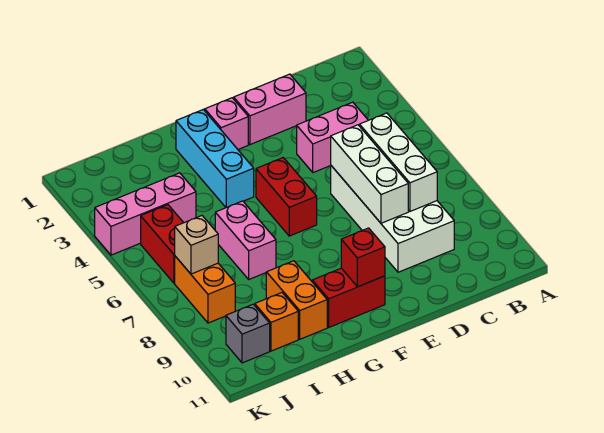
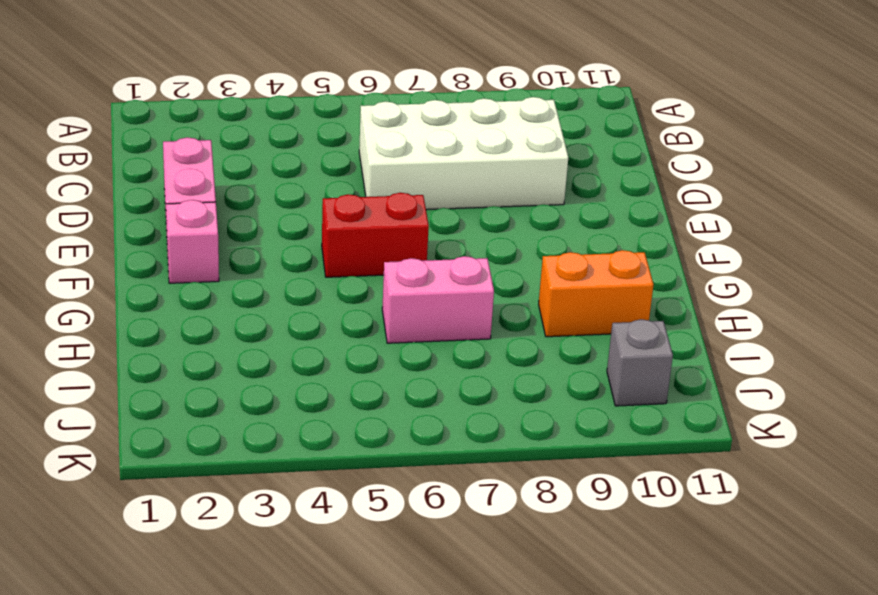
none -> pink 1x2 brick [297,102,368,173]
none -> red 1x2 brick [312,268,385,327]
none -> cyan 1x3 brick [176,110,254,207]

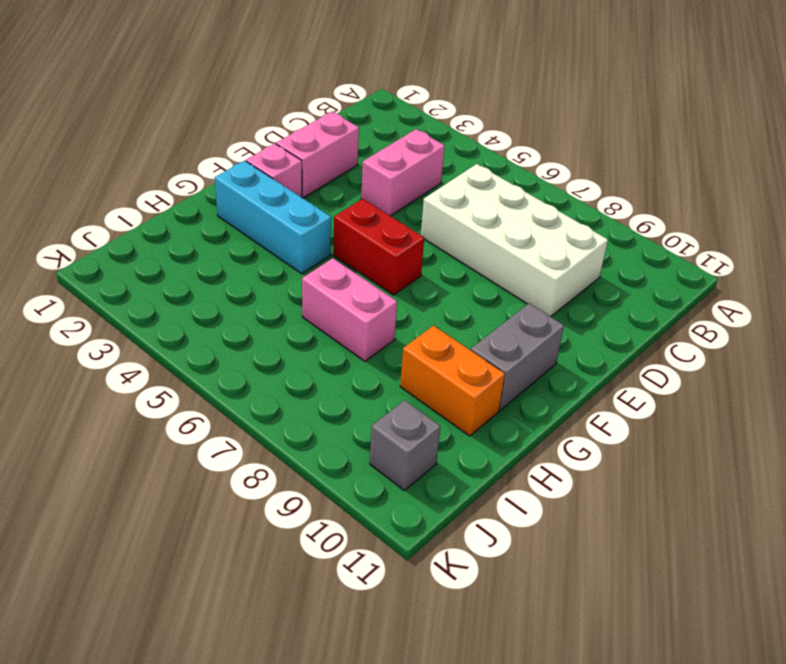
grey 1x2 brick [471,303,564,410] -> red 1x2 brick [312,268,385,327]
none -> pink 1x3 brick [95,173,196,255]
none -> orange 1x1 brick [255,293,298,351]
none -> red 1x2 brick [141,205,183,283]

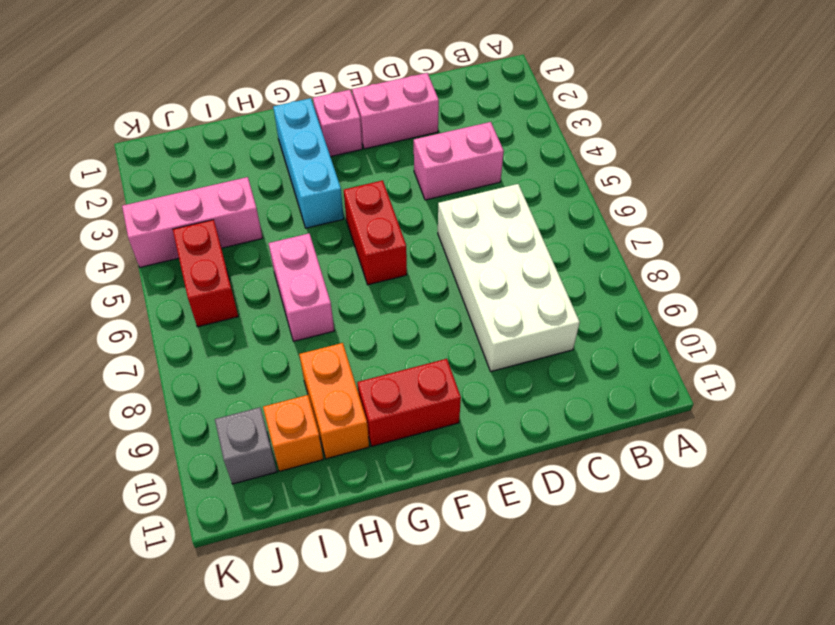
none -> orange 1x2 brick [175,256,235,323]
none -> white 1x3 brick [360,113,437,211]
none -> white 1x3 brick [331,125,408,223]

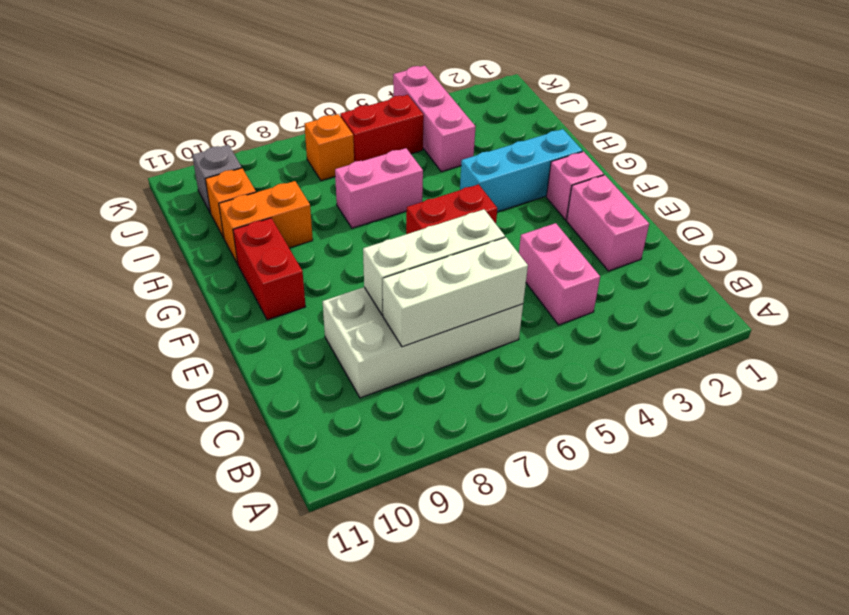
orange 1x1 brick [304,114,354,181] -> orange 1x2 brick [175,256,235,323]
none -> red 1x1 brick [341,228,385,287]
none -> tan 1x1 brick [175,216,218,274]

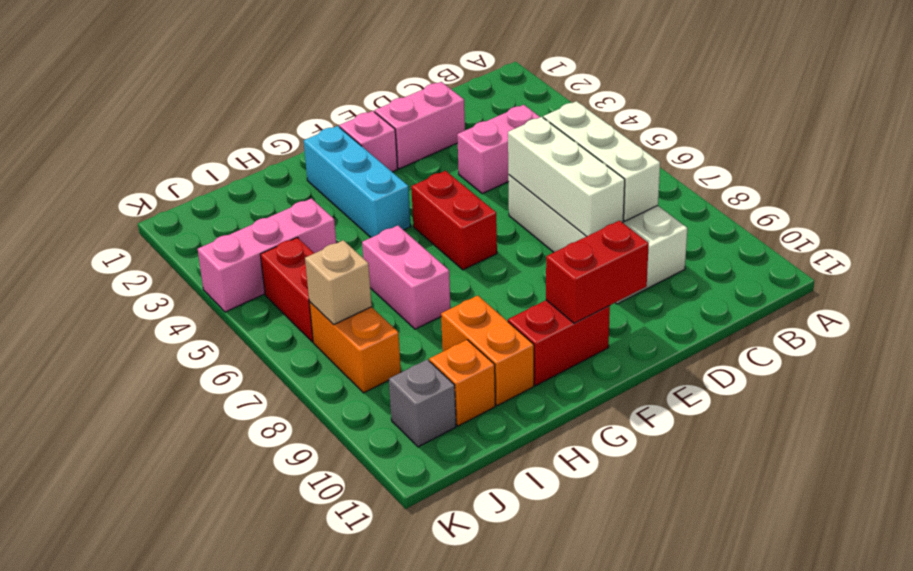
red 1x2 brick [546,221,649,324] -> red 1x1 brick [341,228,385,287]

